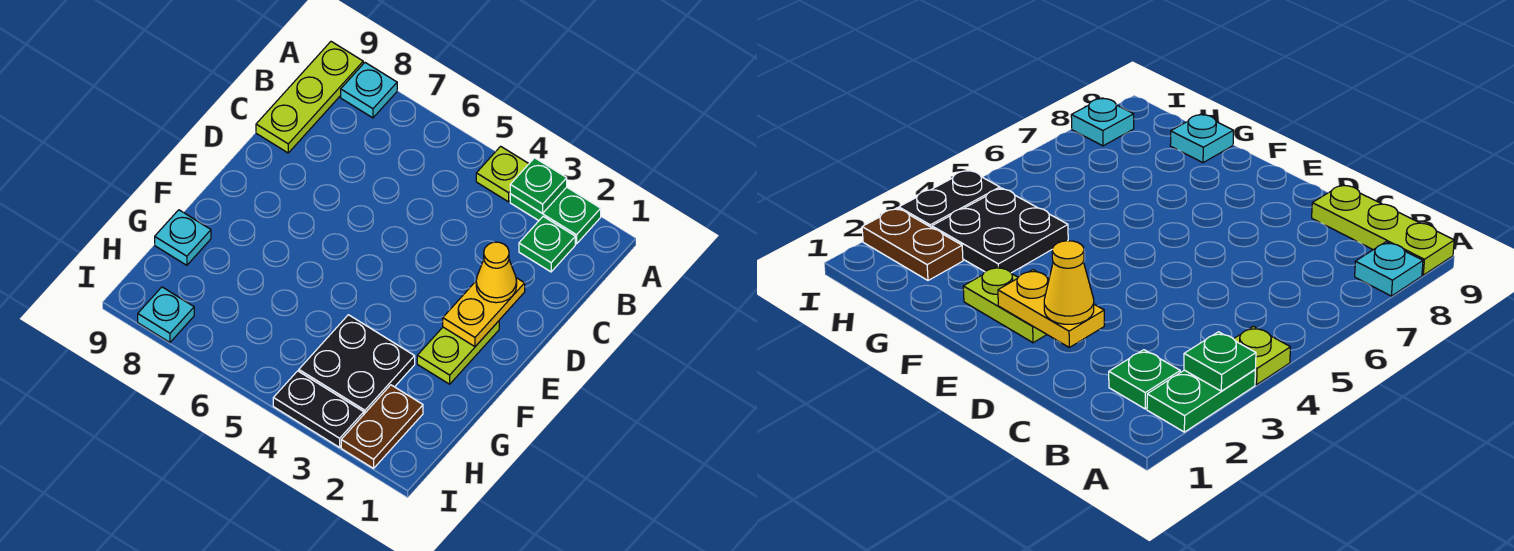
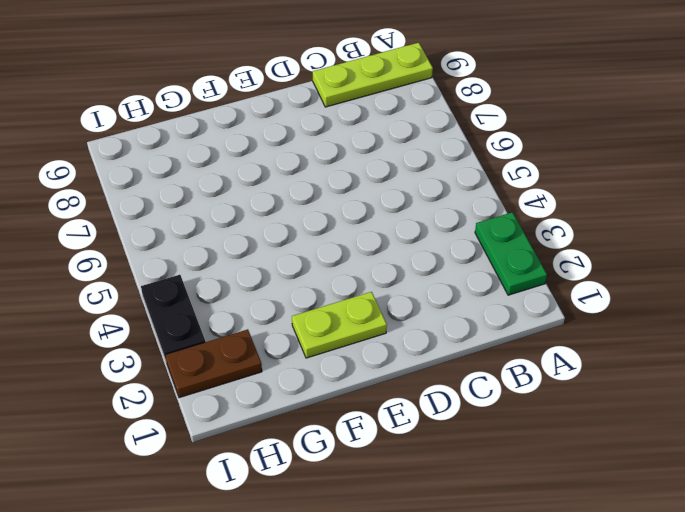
none -> lime 1x1 plate [476,146,529,202]
none -> cyan 1x1 plate [341,63,397,118]
none -> green 1x1 plate [519,217,575,272]

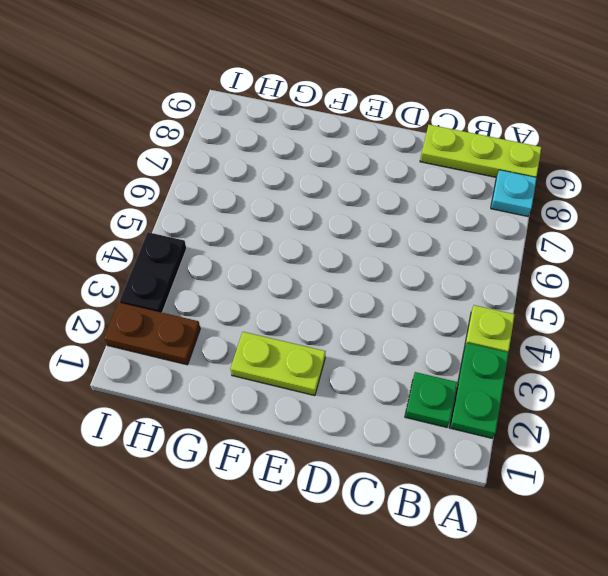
none -> black 2x2 plate [299,315,415,414]
none -> cyan 1x1 plate [155,210,211,265]
none -> cyan 1x1 plate [138,287,194,342]

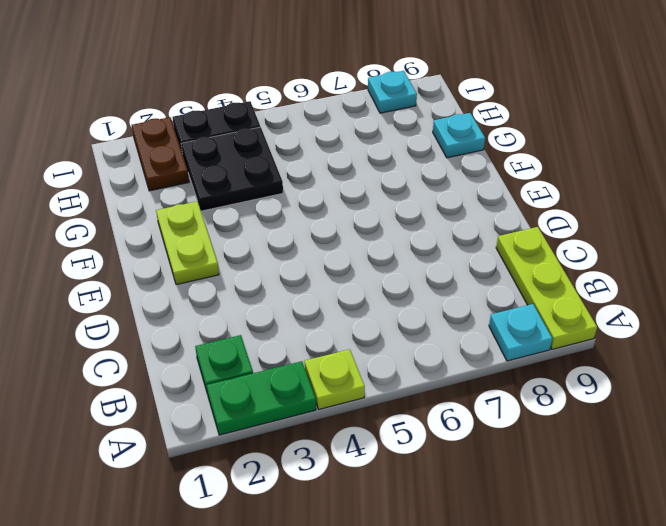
none -> green 1x1 plate [510,158,567,213]
none -> yellow 1x2 plate [443,278,525,347]
none -> yellow 1x1 cone [476,242,517,303]

